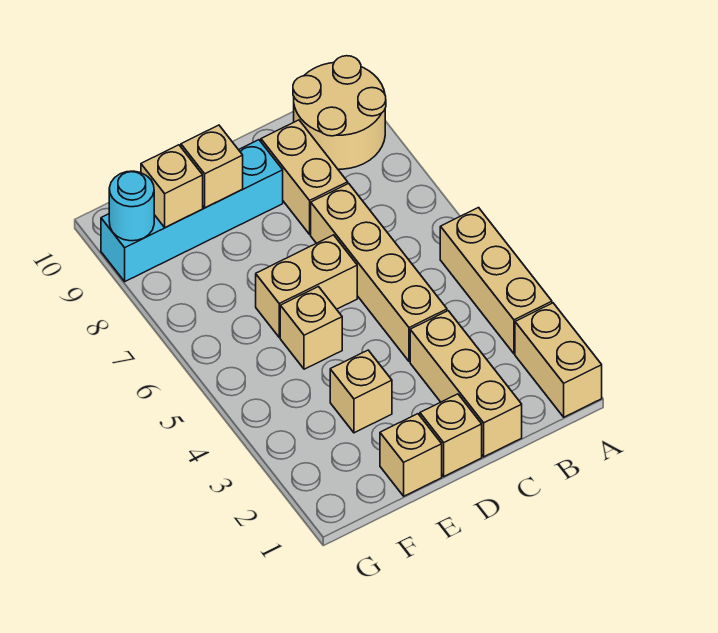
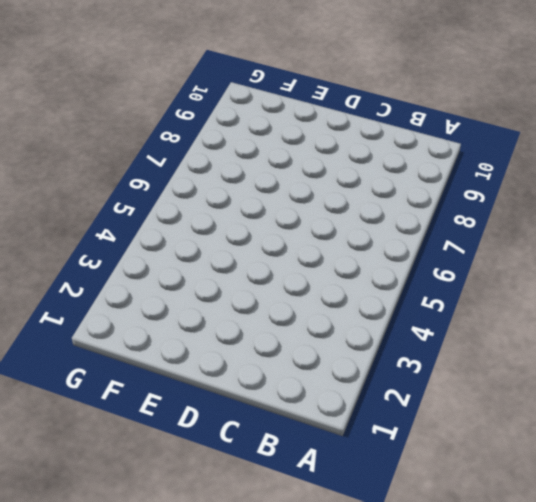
none -> tan 1x2 brick [515,303,602,417]
none -> tan 1x3 brick [440,208,552,354]
none -> tan 2x2 round brick [293,56,386,169]

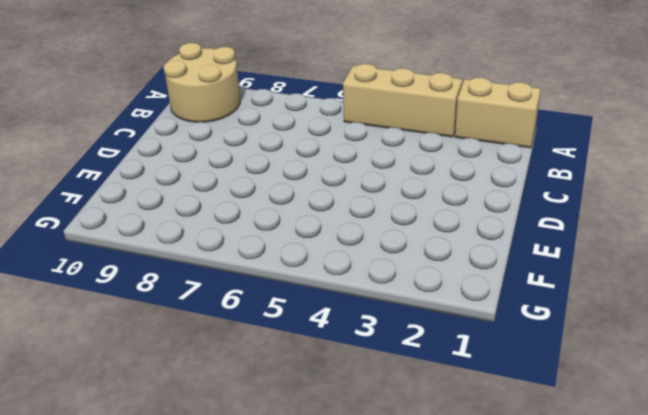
none -> tan 1x3 brick [410,311,522,457]
none -> tan 1x4 brick [311,184,447,362]
none -> tan 1x2 brick [261,120,348,234]

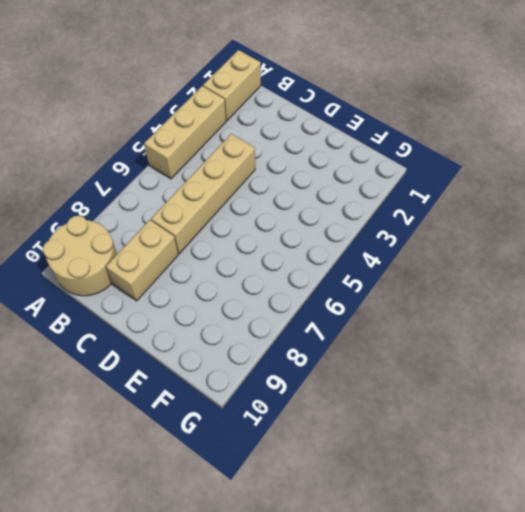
none -> tan 1x3 brick [410,311,522,457]
none -> tan 1x1 brick [420,394,482,476]
none -> tan 1x2 brick [256,235,357,337]

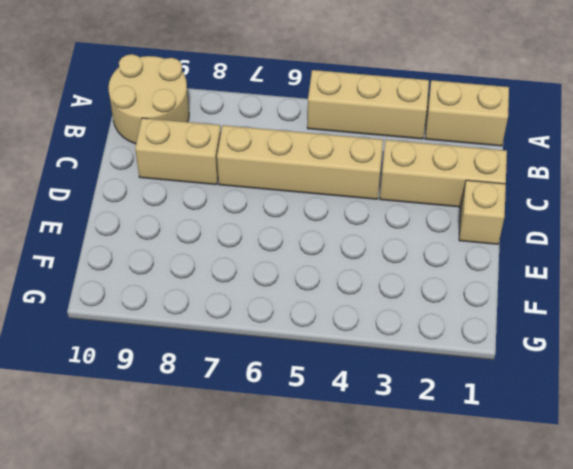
none -> tan 1x2 brick [256,235,357,337]
none -> cyan 1x4 brick [101,140,283,281]
none -> tan 1x1 brick [380,414,442,496]

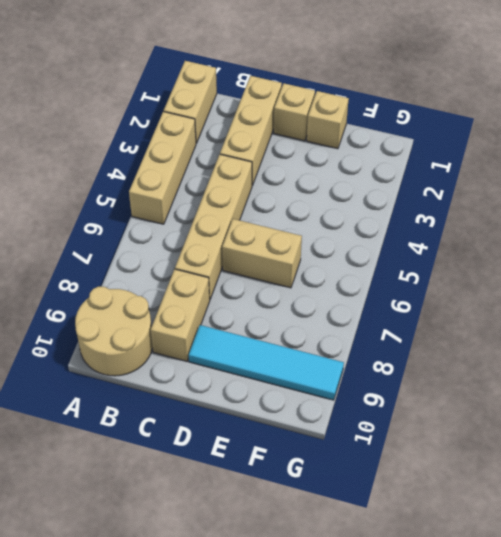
cyan 1x4 tile [189,325,344,400] -> cyan 1x4 brick [101,140,283,281]
none -> tan 1x1 brick [330,350,392,433]
none -> tan 1x1 brick [280,287,342,369]
none -> tan 1x1 brick [181,125,243,208]

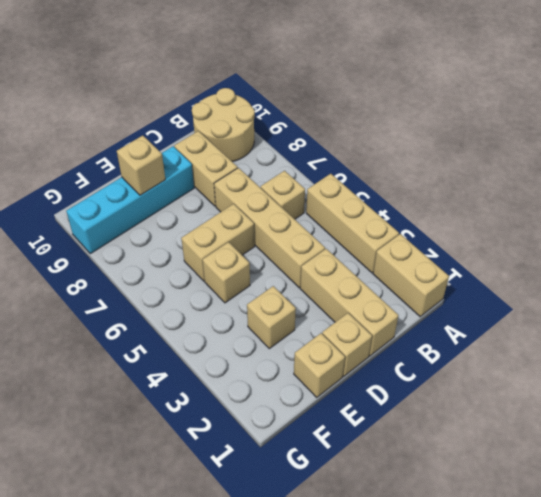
tan 1x1 brick [261,171,305,219] -> tan 1x1 brick moved to [141,145,203,228]
none -> cyan 1x1 round brick [109,171,154,241]

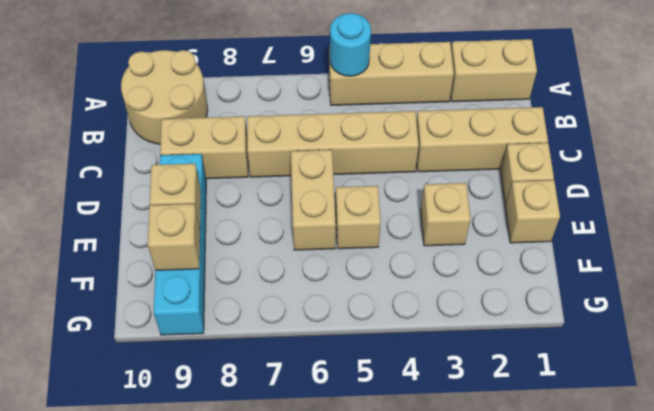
cyan 1x1 round brick [330,13,371,76] -> cyan 1x1 round brick moved to [109,171,154,241]

